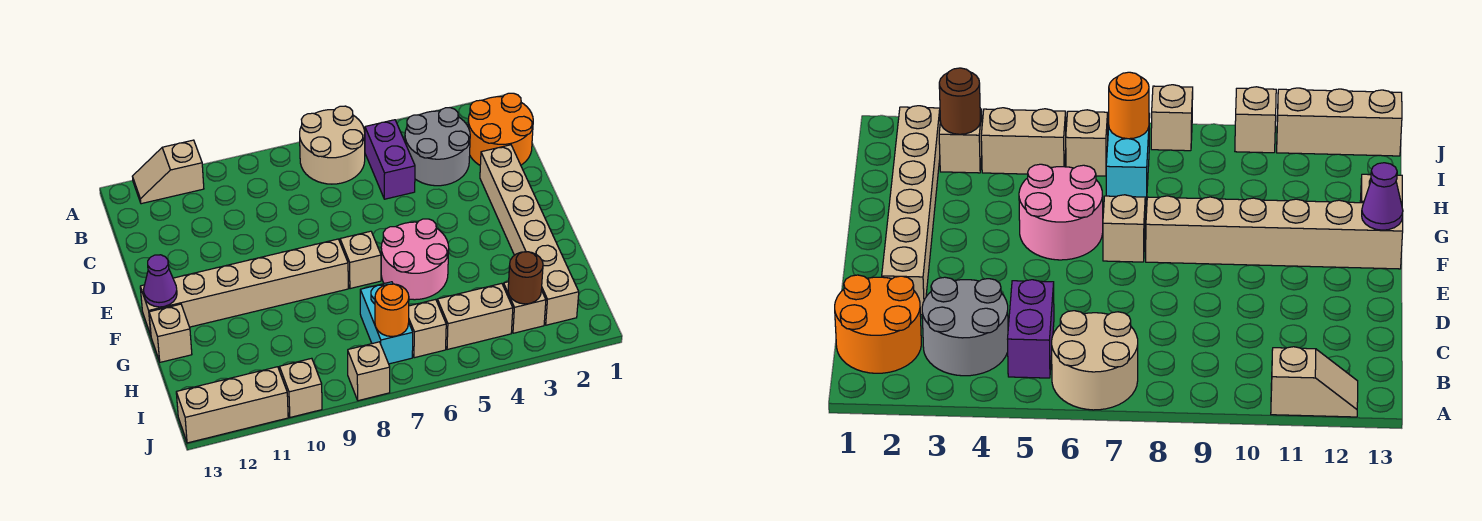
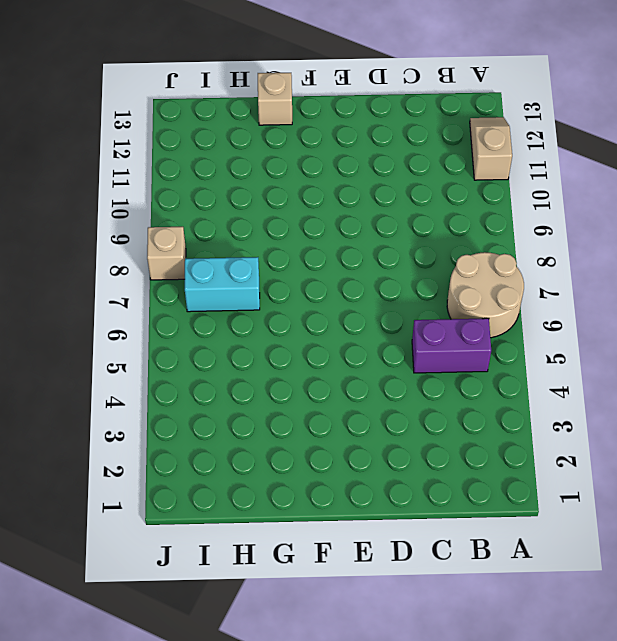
none -> orange 2x2 round brick [468,93,533,165]
none -> grey 2x2 round brick [405,108,470,186]
none -> tan 1x6 brick [480,145,579,325]

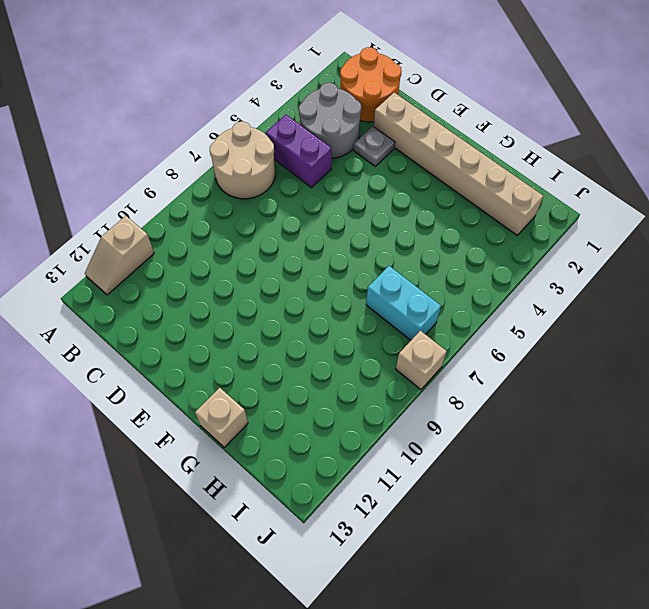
grey 1x1 plate [353,126,395,166] -> none
none -> pink 2x2 round brick [381,219,449,300]
none -> tan 1x1 brick [340,231,381,289]
none -> tan 1x6 brick [140,239,348,335]

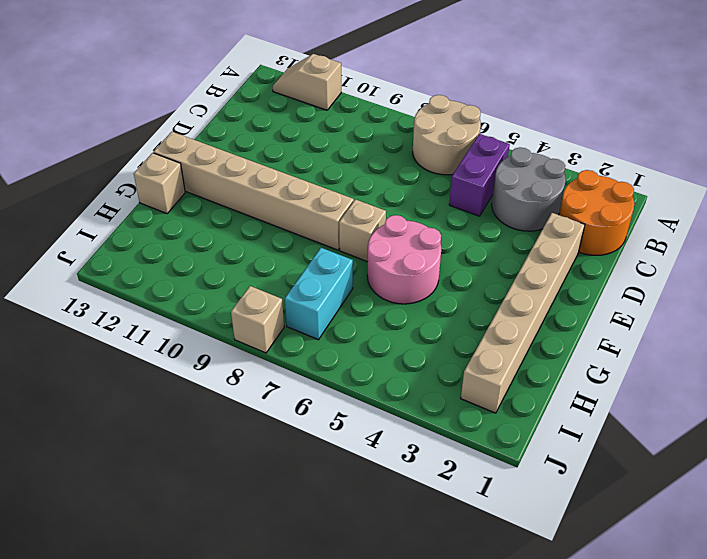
none -> tan 1x1 brick [503,282,546,333]
none -> tan 1x2 brick [437,283,513,350]
none -> tan 1x1 brick [409,299,446,358]

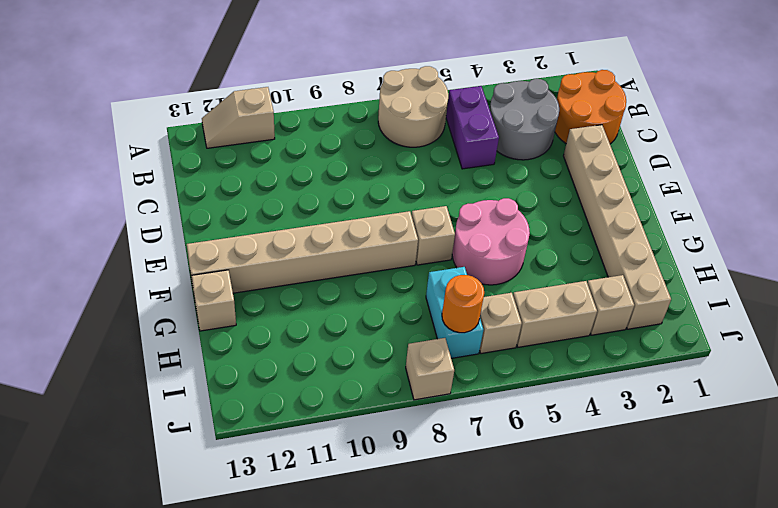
none -> tan 1x1 brick [280,358,322,417]
none -> tan 1x3 brick [176,367,288,443]
none -> purple 1x1 cone [144,255,177,307]

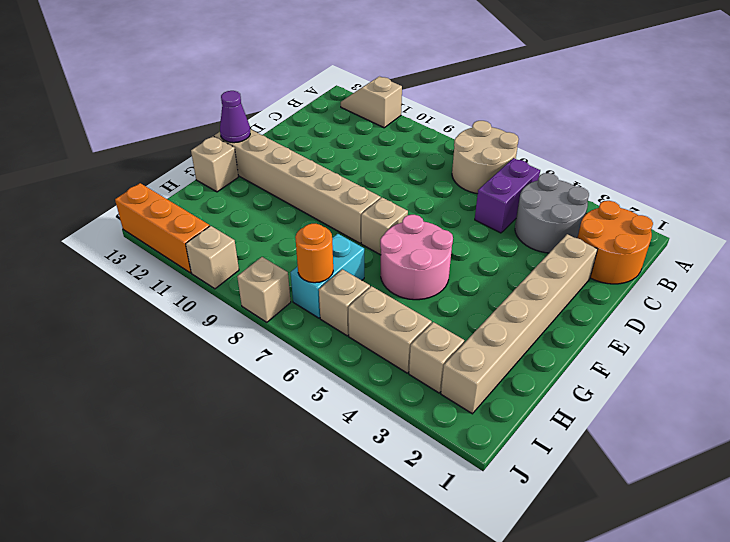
orange 1x3 brick [115,183,210,273] -> tan 1x3 brick [176,367,288,443]
none -> brown 1x1 round brick [508,252,543,304]

